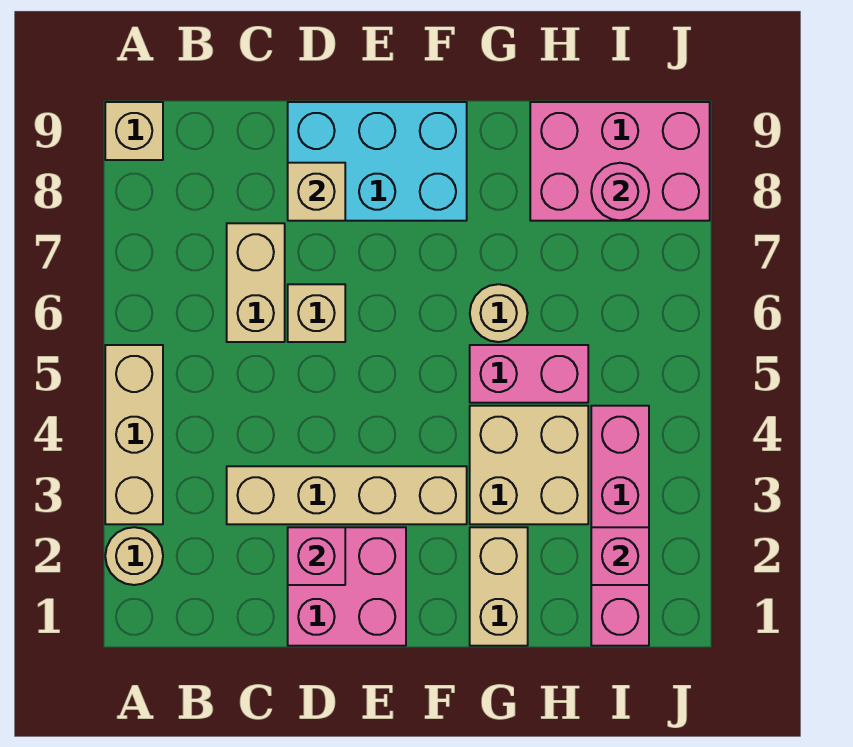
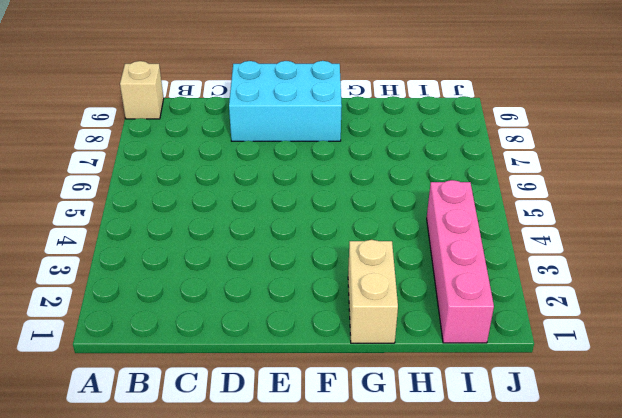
none -> tan 1x1 round brick [105,527,163,585]
none -> tan 1x3 brick [105,345,163,524]
none -> tan 1x4 brick [227,466,467,524]

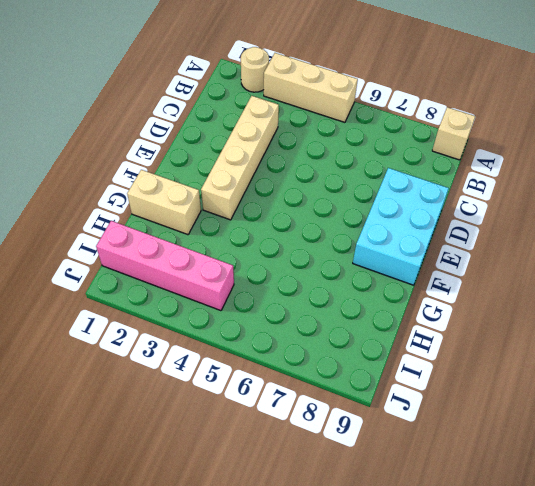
none -> tan 1x2 brick [227,223,285,342]
none -> pink 2x2 brick [288,527,406,646]
none -> tan 1x1 brick [288,284,345,342]

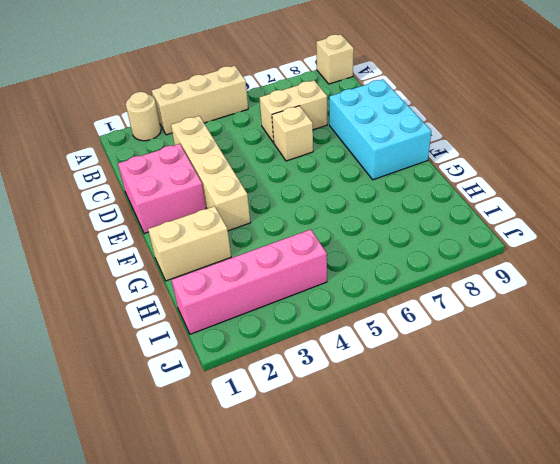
none -> tan 2x2 brick [470,406,588,524]
none -> pink 1x2 brick [470,345,588,403]
none -> tan 1x1 round brick [470,284,528,342]

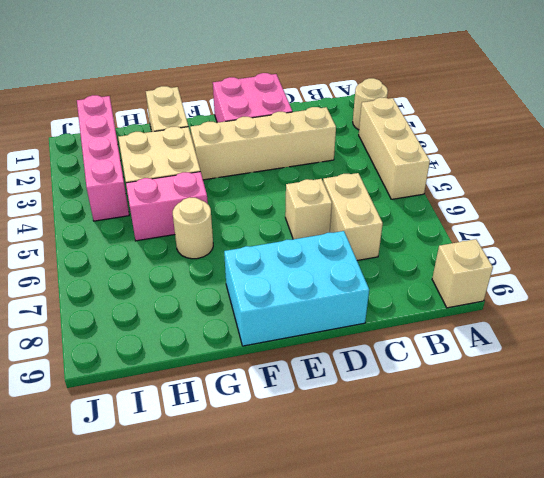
none -> pink 2x3 brick [530,102,710,221]
none -> pink 1x1 brick [288,527,345,585]
none -> tan 1x1 brick [288,163,345,221]

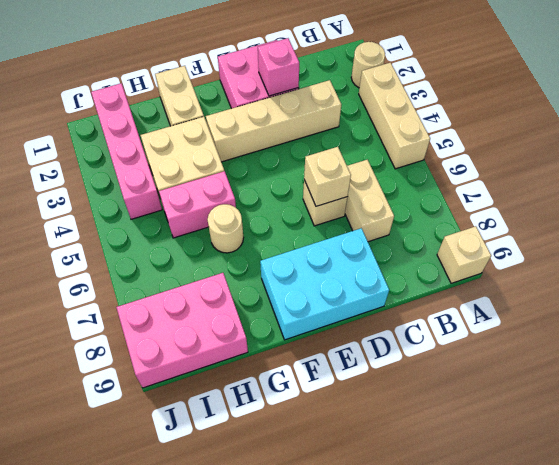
tan 1x1 brick [304,147,351,206] -> tan 1x1 brick moved to [288,163,345,221]
none -> pink 1x1 brick [591,527,649,585]
none -> pink 1x1 round brick [591,163,649,221]

